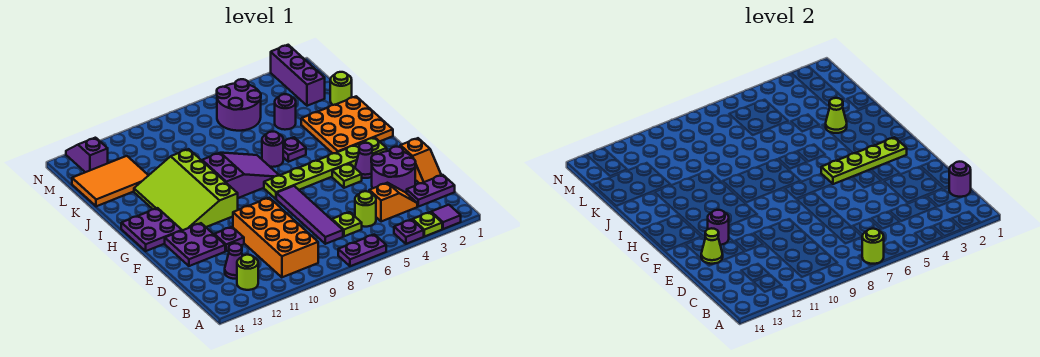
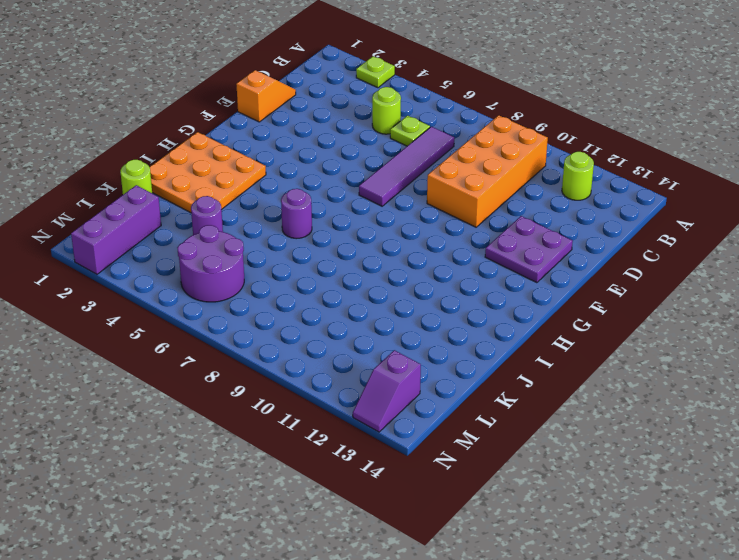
none -> purple 1x1 tile [431,205,461,229]
none -> purple 1x1 plate [394,220,424,244]
none -> purple 1x2 plate [338,235,386,266]
none -> purple 1x2 plate [407,175,455,207]

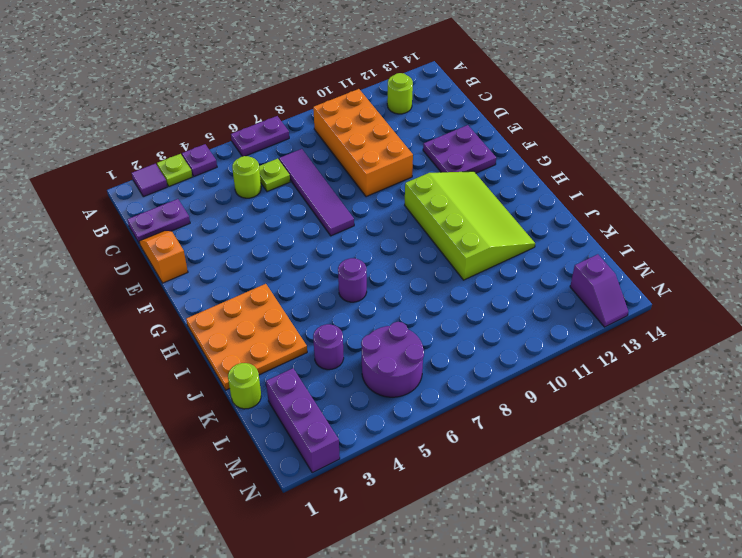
none -> orange 1x2 slope [369,183,417,222]
none -> purple 1x1 cone [225,243,242,279]
none -> purple 2x2 round brick [371,147,416,193]
none -> purple 1x1 plate [214,227,244,251]

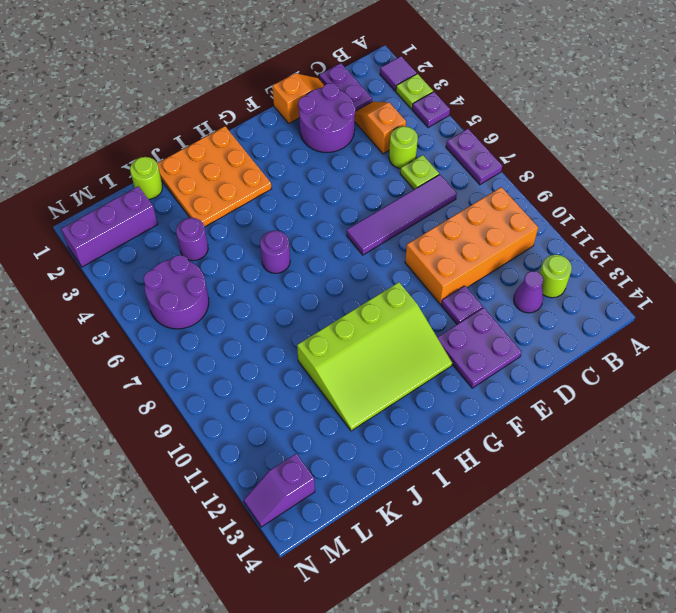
none -> purple 1x1 cone [355,143,373,178]
none -> lime 1x1 plate [332,164,362,188]
none -> lime 1x6 plate [264,137,387,199]
none -> purple 2x2 plate [121,208,182,251]

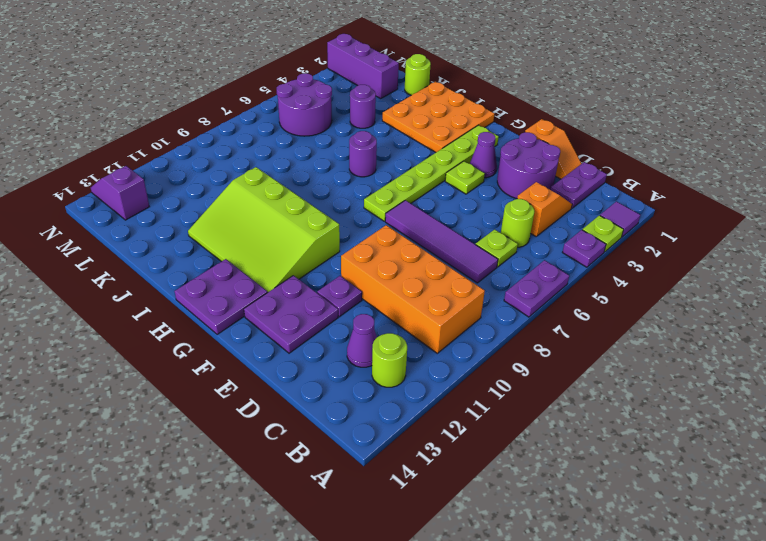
none -> purple 2x3 slope [202,153,279,198]
none -> purple 1x1 plate [283,137,306,162]
none -> orange 2x3 tile [72,156,149,206]
none -> lime 1x1 round brick [862,229,884,264]

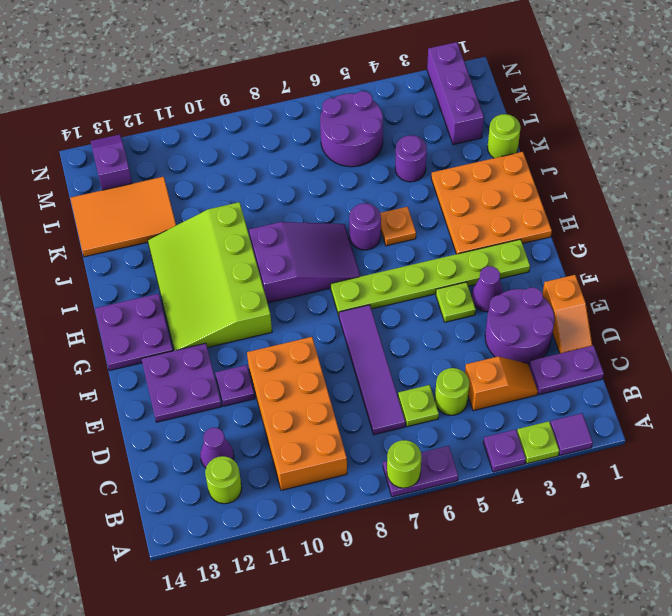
orange 1x1 plate [380,207,416,246] -> purple 1x1 plate [283,137,306,162]
none -> purple 1x1 round brick [949,162,971,197]
none -> lime 1x1 cone [701,228,723,264]
none -> purple 1x1 round brick [708,210,729,245]
none -> lime 1x4 plate [821,137,907,184]

